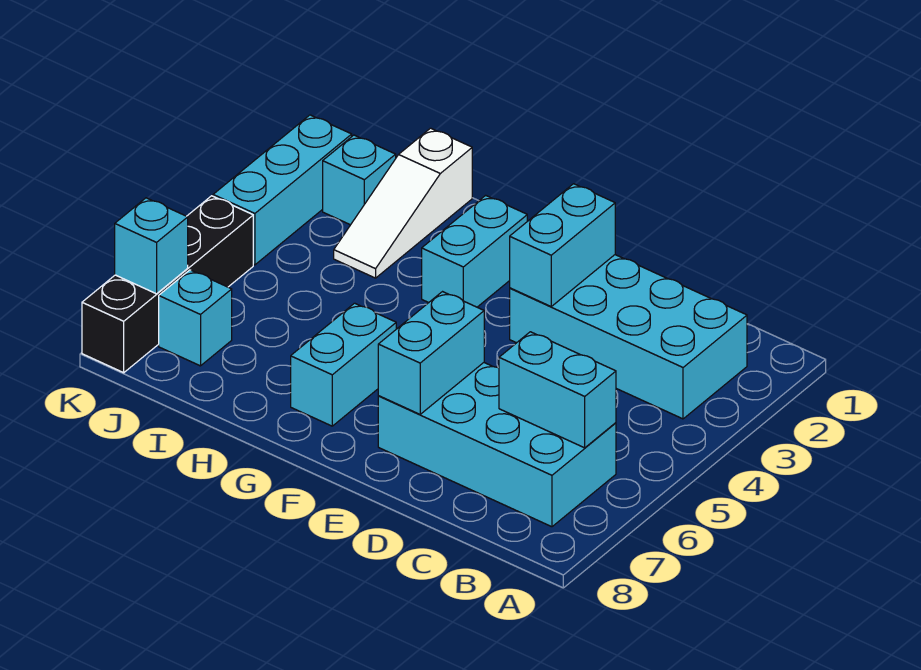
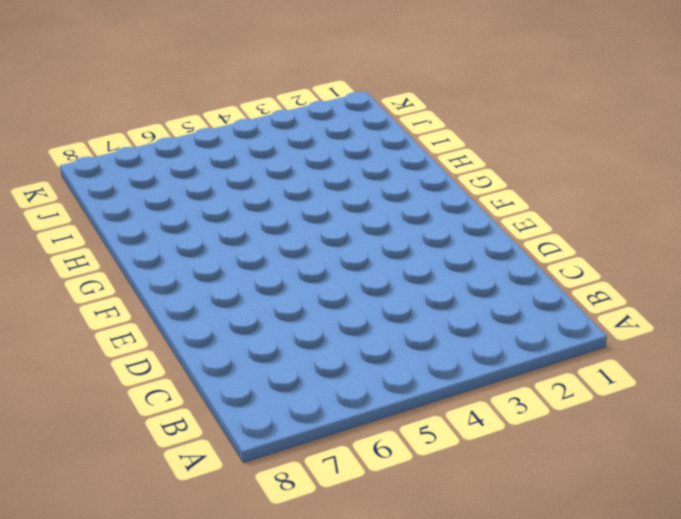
none -> cyan 2x4 brick [510,255,747,419]
none -> cyan 2x4 brick [378,363,616,527]
none -> cyan 1x2 brick [422,195,527,307]

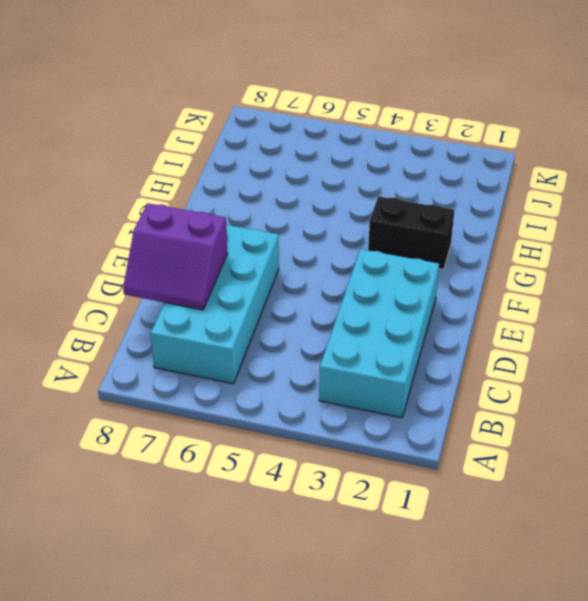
purple 2x2 slope [123,203,228,310] -> none
black 1x2 brick [368,196,454,270] -> cyan 1x2 brick [422,195,527,307]
none -> cyan 1x2 brick [291,303,396,426]
none -> white 1x3 slope [334,128,472,278]
none -> cyan 1x1 brick [323,135,396,225]

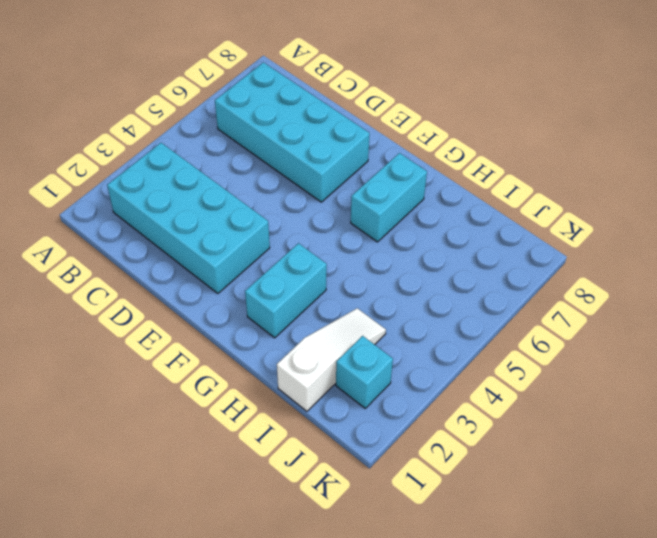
none -> cyan 1x1 brick [159,270,232,366]
none -> cyan 1x3 brick [213,115,352,265]
none -> black 1x4 brick [82,196,253,373]

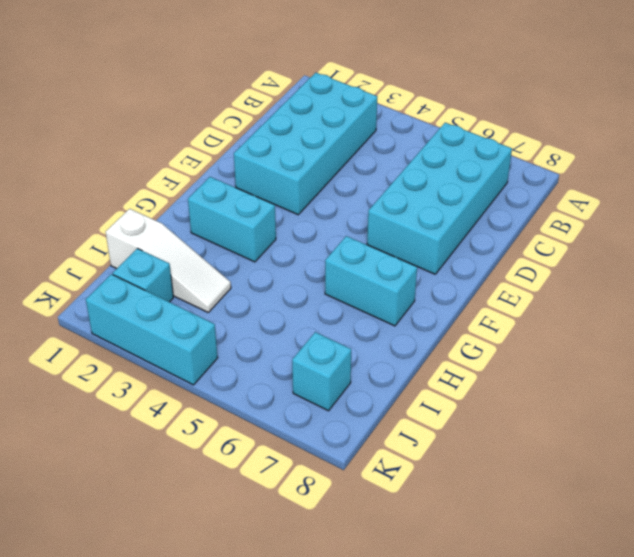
none -> black 1x4 brick [82,196,253,373]
none -> cyan 1x2 brick [499,332,616,448]
none -> cyan 1x2 brick [510,184,615,306]

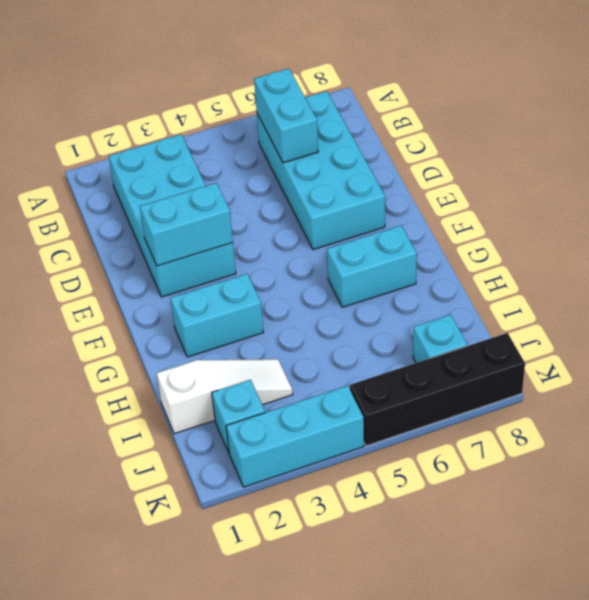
none -> cyan 1x2 brick [378,292,484,414]
none -> cyan 1x1 brick [115,198,188,294]

